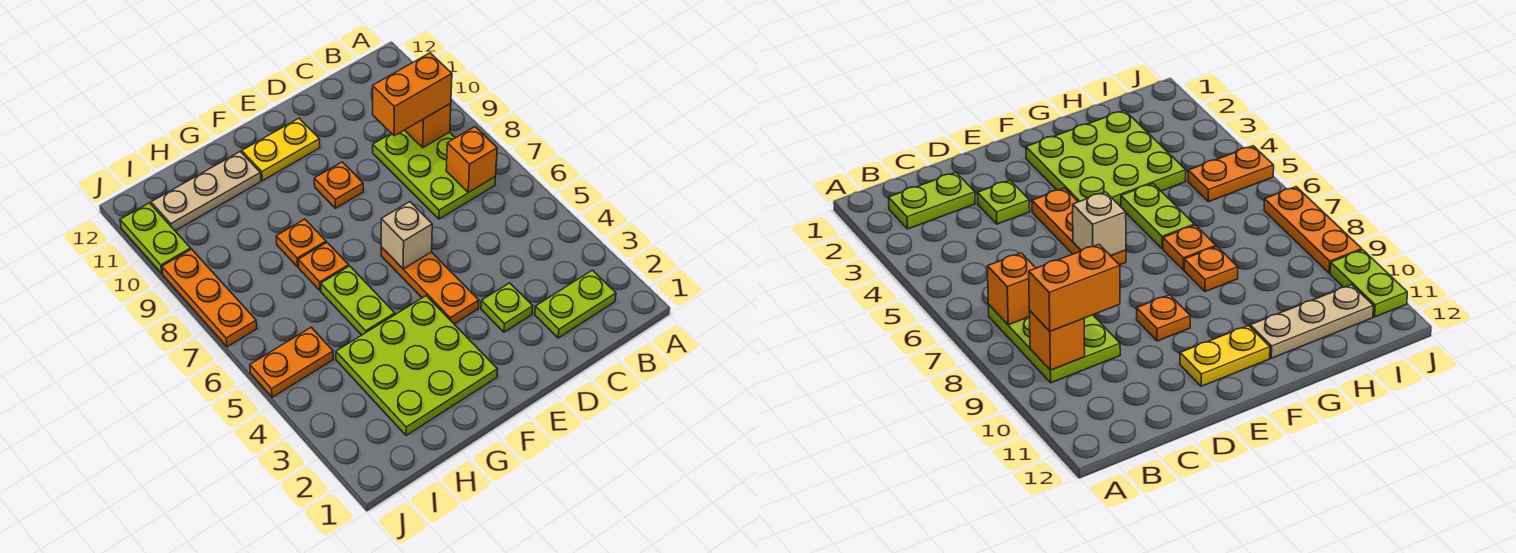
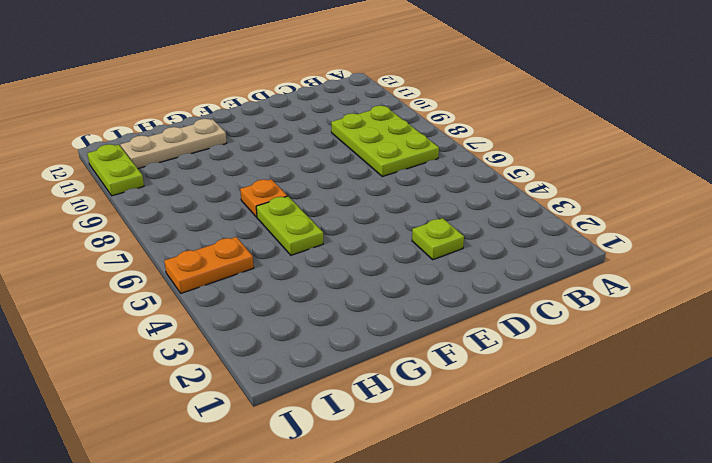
none -> lime 1x2 plate [535,270,616,338]
none -> orange 1x3 plate [381,247,479,324]
none -> orange 1x1 plate [314,162,363,208]

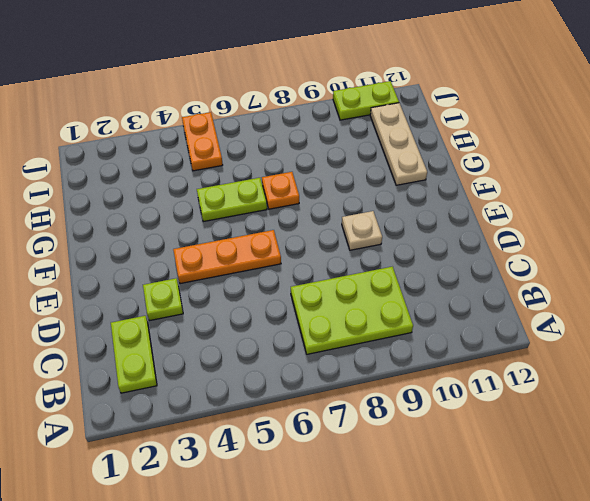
tan 1x1 plate [342,211,382,250] -> orange 1x1 plate [314,162,363,208]
none -> yellow 1x2 plate [242,118,320,181]
none -> lime 3x3 plate [336,296,498,436]
none -> orange 1x1 plate [276,219,326,267]

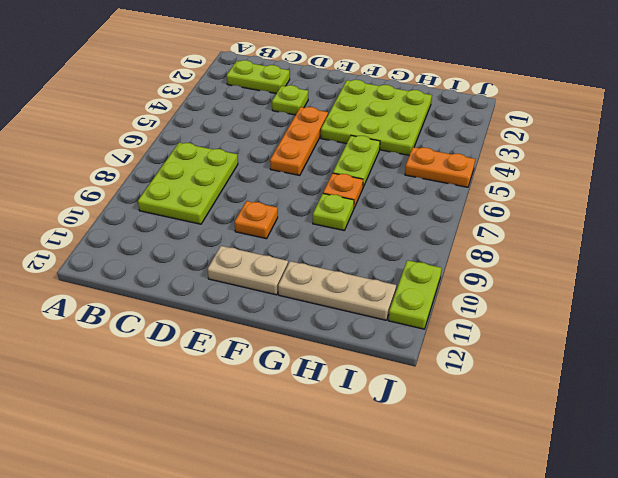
tan 1x2 plate [208,246,288,295] -> yellow 1x2 plate [242,118,320,181]
lime 1x1 plate [313,194,354,230] -> orange 1x1 plate [276,219,326,267]
none -> orange 1x3 plate [162,249,257,347]
none -> orange 1x1 brick [446,127,497,192]
none -> orange 1x1 brick [405,103,451,148]

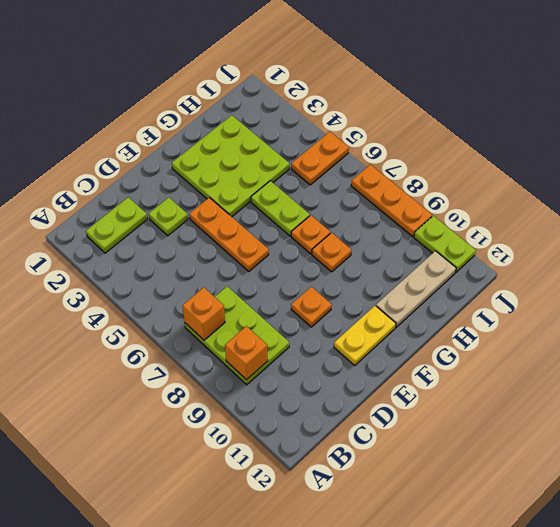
none -> tan 1x1 brick [381,202,432,269]
none -> orange 1x2 brick [373,53,452,136]

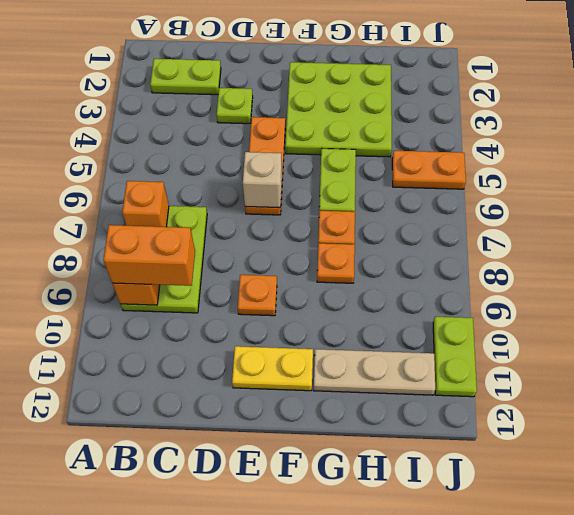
none -> orange 1x3 plate [162,249,257,347]

